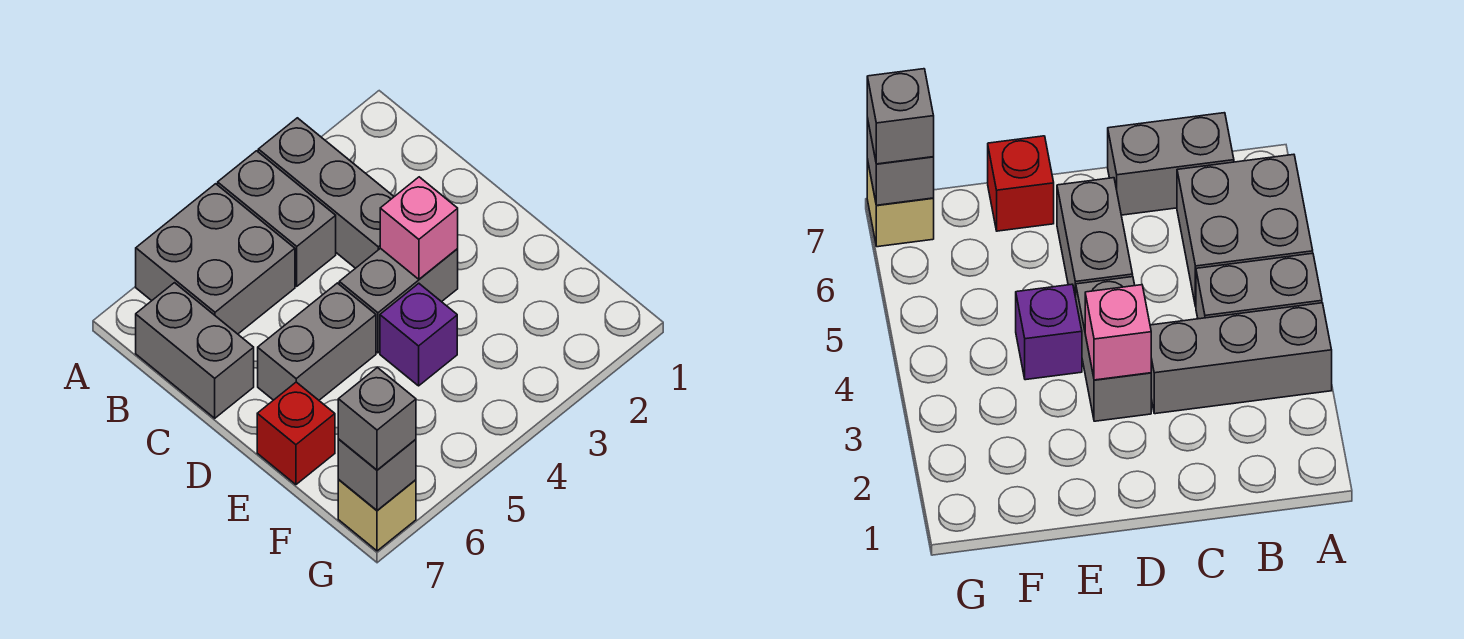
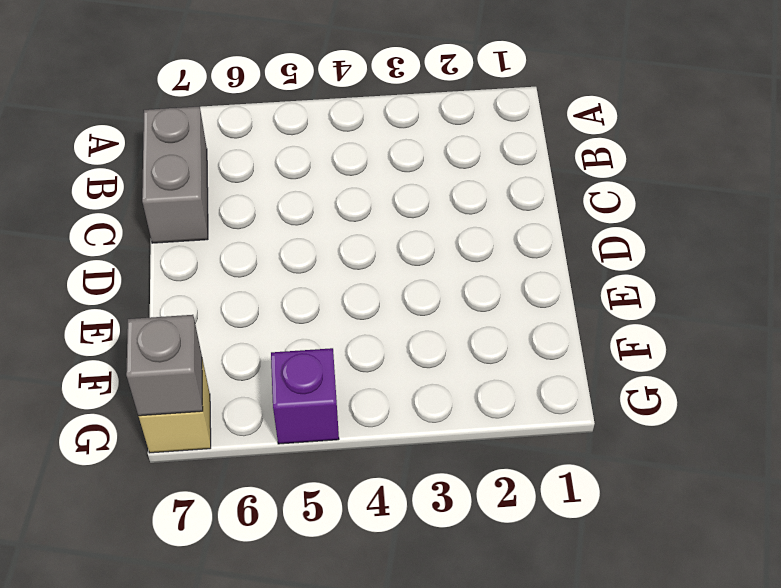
purple 1x1 brick [271,348,339,444] -> purple 1x1 brick moved to [380,283,457,386]
none -> grey 1x3 brick [258,118,394,268]
none -> grey 1x2 brick [218,151,336,286]
none -> grey 2x2 brick [136,184,295,334]

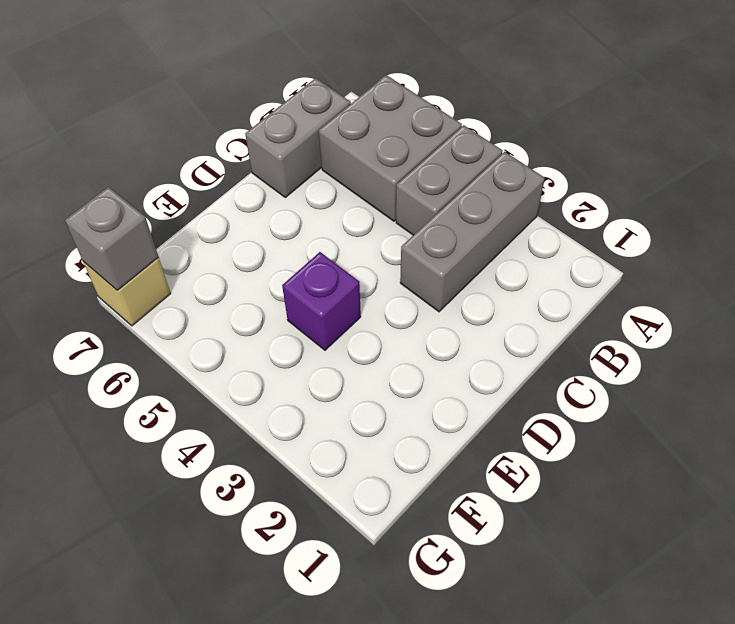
none -> grey 1x2 brick [339,248,458,353]
none -> grey 1x2 brick [258,283,376,400]
none -> red 1x1 brick [257,382,335,485]

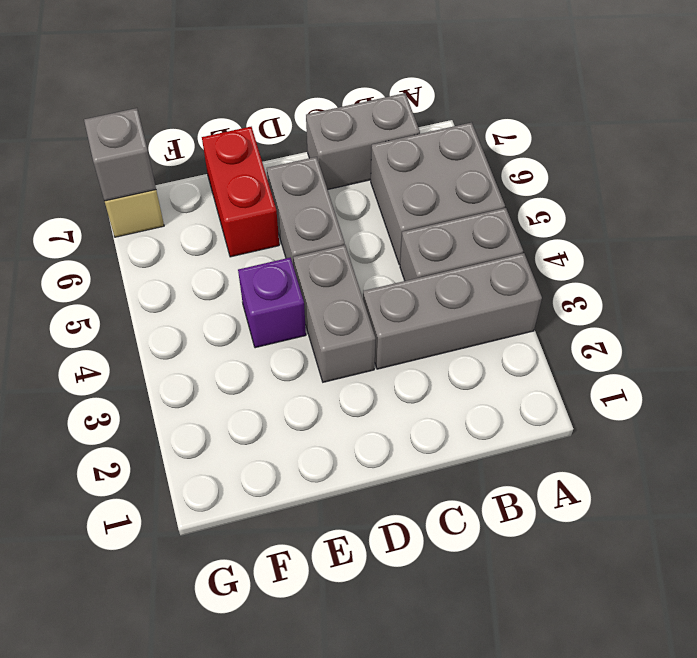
red 1x2 brick [202,127,279,257] -> red 1x1 brick [257,382,335,485]
none -> pink 1x1 brick [380,177,458,279]
none -> grey 1x1 brick [338,368,416,470]

